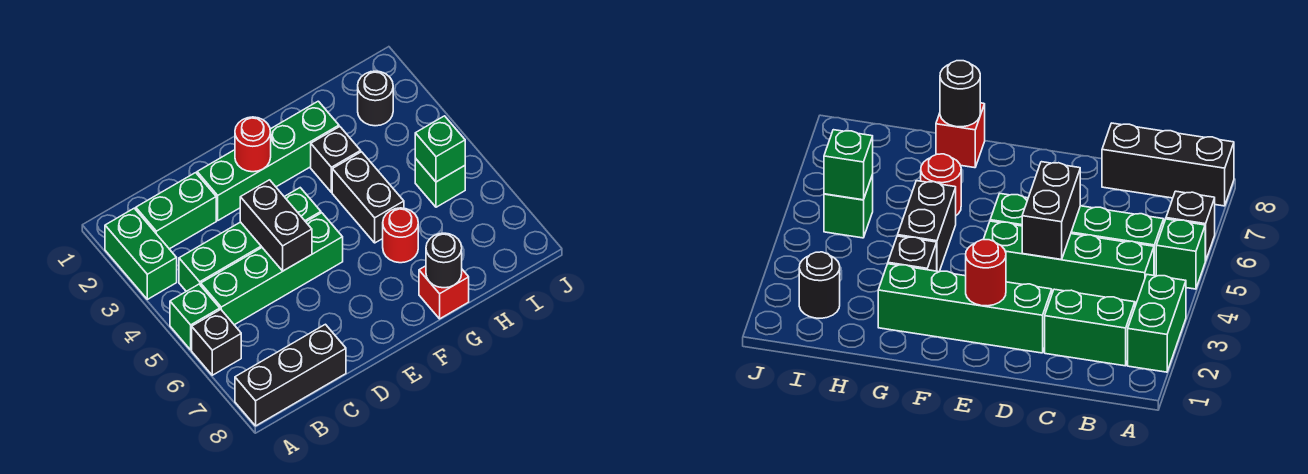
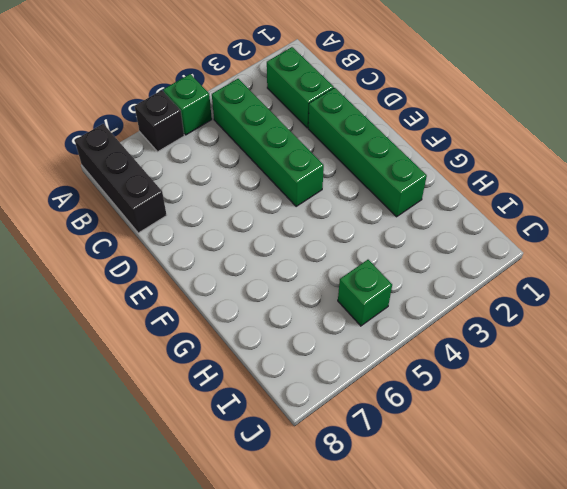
none -> green 1x2 brick [105,208,177,299]
none -> green 1x4 brick [201,213,343,325]
none -> black 1x1 brick [311,127,361,192]

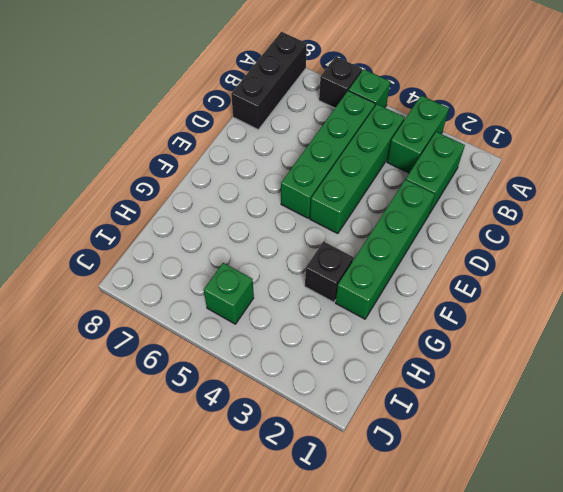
green 1x2 brick [387,95,449,173] -> green 1x2 brick turned to [105,208,177,299]
none -> black 1x2 brick [332,152,404,243]
none -> red 1x1 round brick [383,208,418,263]
none -> red 1x1 brick [419,266,469,319]

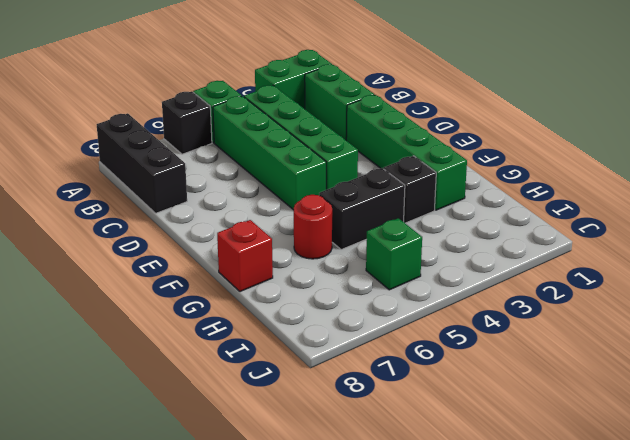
none -> black 1x1 round brick [358,71,393,126]
none -> black 1x2 brick [240,180,312,271]
none -> red 1x1 round brick [235,117,271,172]

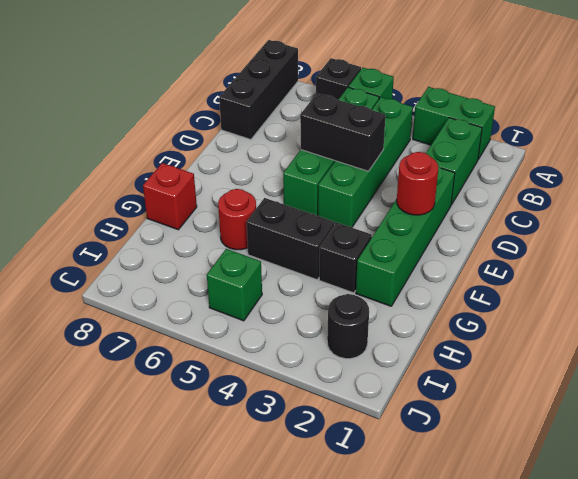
none -> black 1x1 round brick [426,233,462,288]
none -> green 1x1 brick [415,116,465,182]

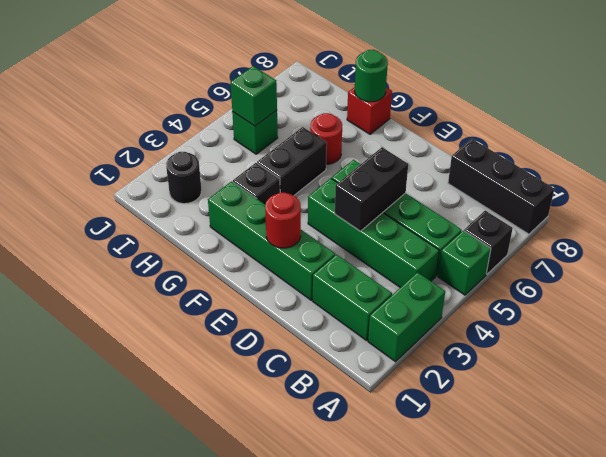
green 1x1 round brick [355,50,388,102] -> black 1x1 round brick [426,233,462,288]

